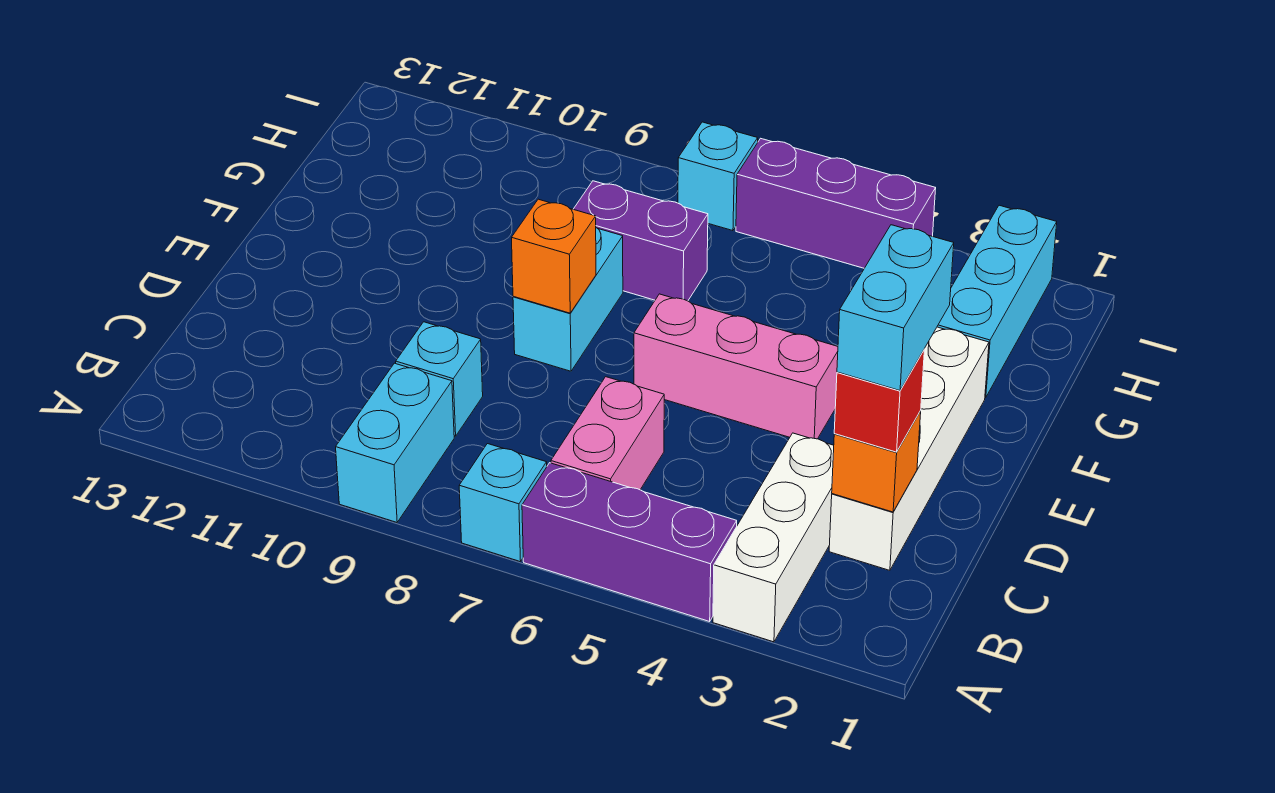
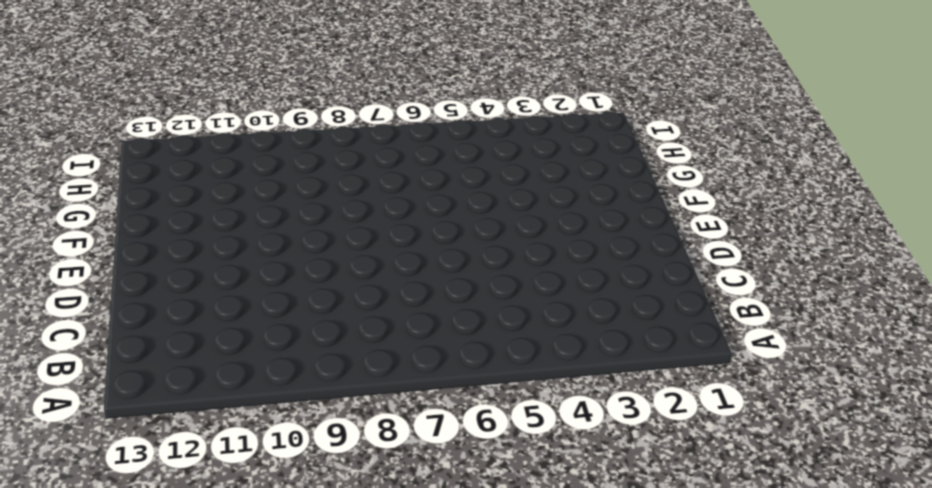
none -> white 1x3 brick [713,433,834,642]
none -> purple 1x3 brick [522,463,737,621]
none -> cyan 1x1 brick [459,444,547,562]

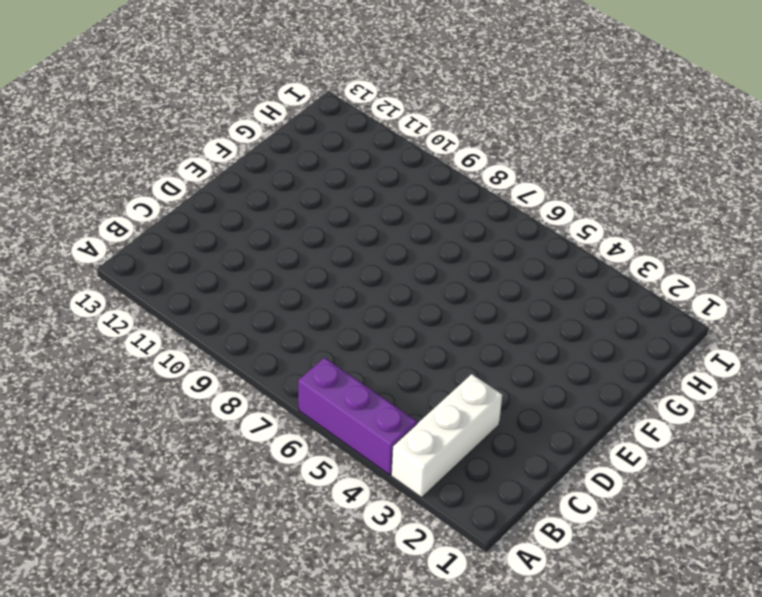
none -> cyan 1x1 brick [459,444,547,562]
none -> cyan 1x2 brick [336,363,454,522]
none -> pink 1x2 brick [551,377,664,490]

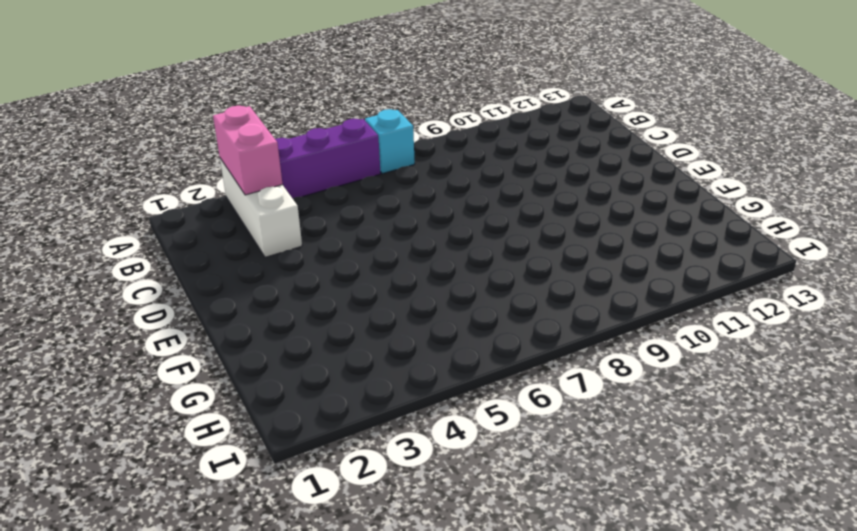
pink 1x2 brick [213,106,283,195] -> pink 1x2 brick moved to [551,377,664,490]
none -> cyan 1x2 brick [336,363,454,522]
none -> white 1x4 brick [829,327,989,570]
none -> cyan 1x1 brick [396,322,483,436]

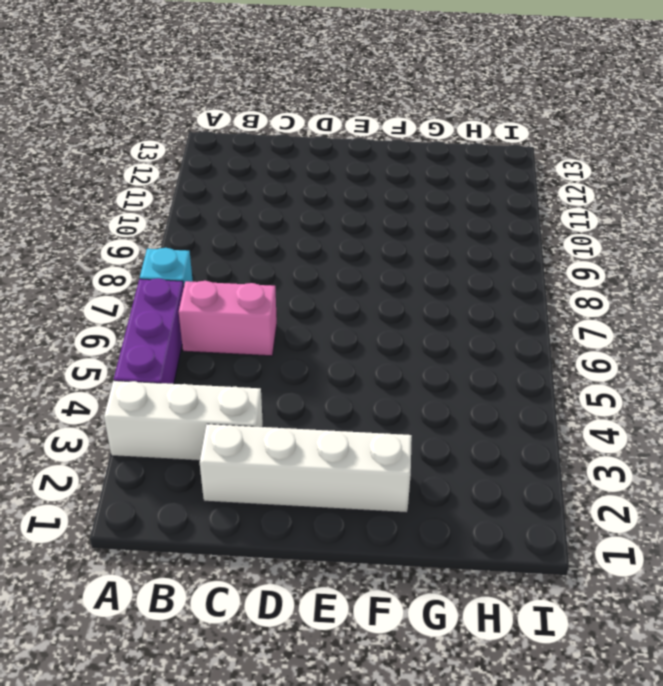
none -> cyan 1x2 brick [336,363,454,522]
none -> cyan 1x1 brick [396,322,483,436]
none -> pink 1x3 brick [634,294,838,439]

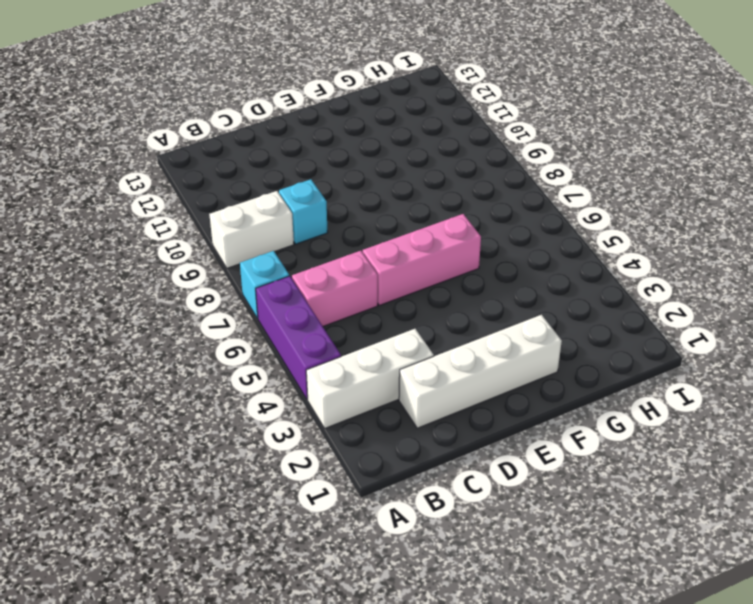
white 1x2 brick [209,191,294,268] -> cyan 1x2 brick [336,363,454,522]
pink 1x3 brick [362,214,481,305] -> pink 1x3 brick turned to [634,294,838,439]
none -> cyan 1x2 brick [513,228,623,371]
none -> cyan 1x3 brick [937,205,1057,398]
none -> purple 1x2 brick [573,181,708,301]

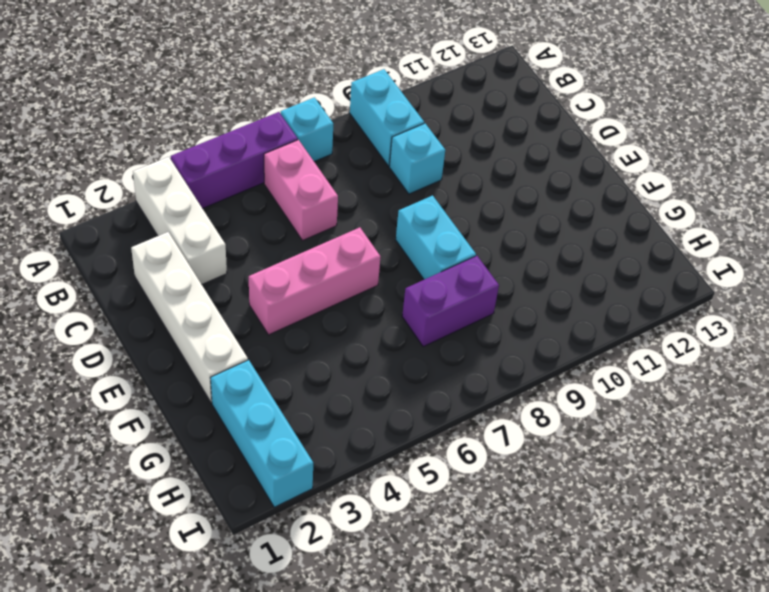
none -> purple 1x3 brick [736,138,936,268]
none -> cyan 1x1 brick [678,122,758,231]
none -> orange 1x1 brick [832,411,921,512]

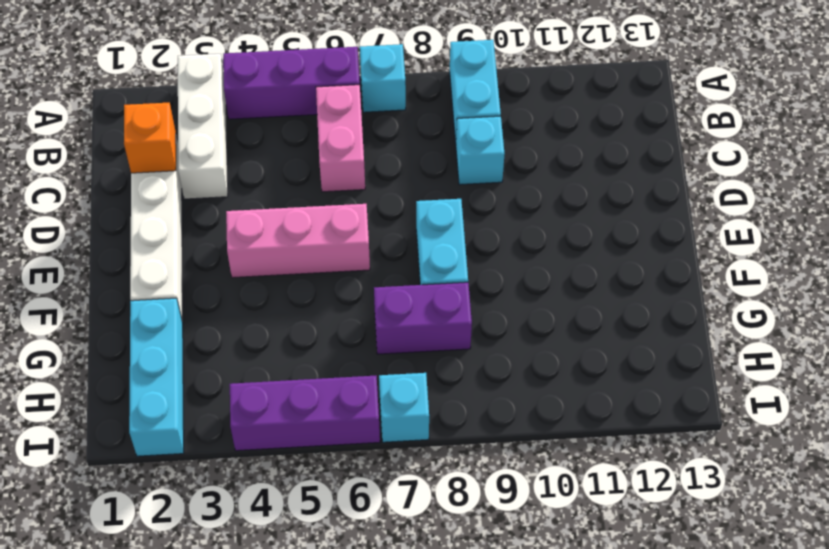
none -> orange 1x1 brick [512,199,596,313]
none -> red 1x1 brick [834,351,924,452]
none -> cyan 1x2 brick [837,225,954,391]

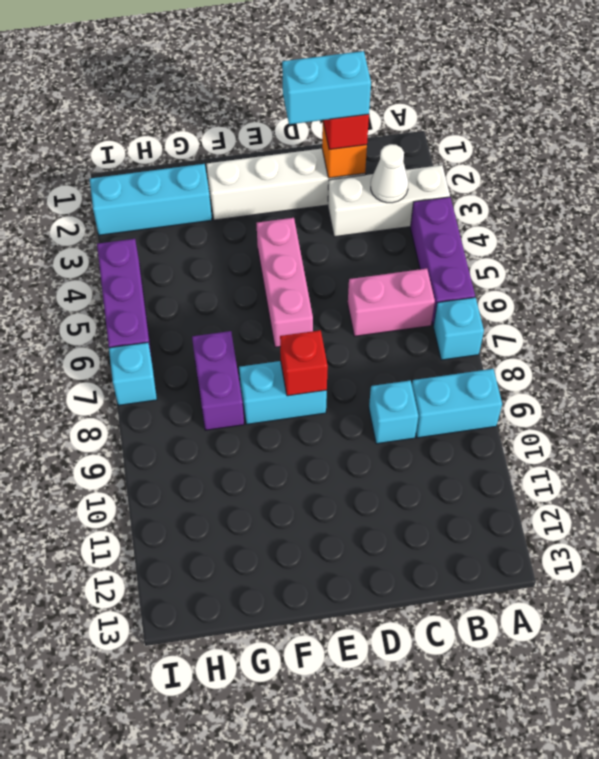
white 1x1 cone [371,144,408,203] -> none
red 1x1 brick [280,330,328,396] -> orange 1x1 brick [512,199,596,313]

